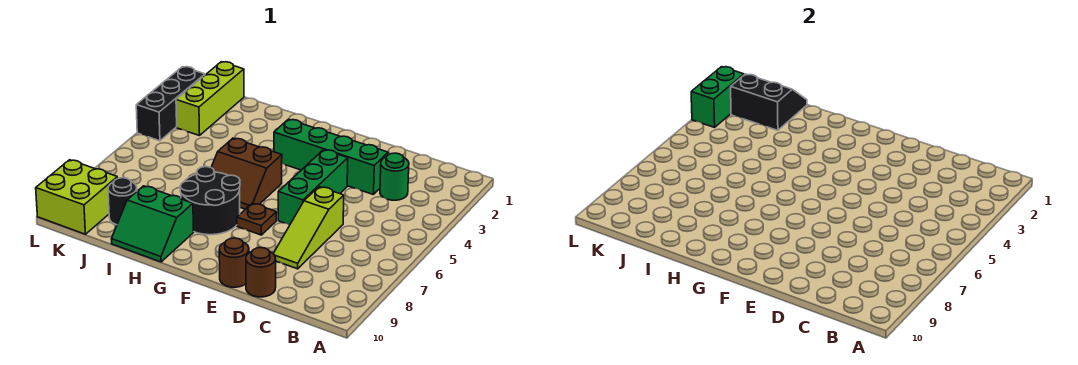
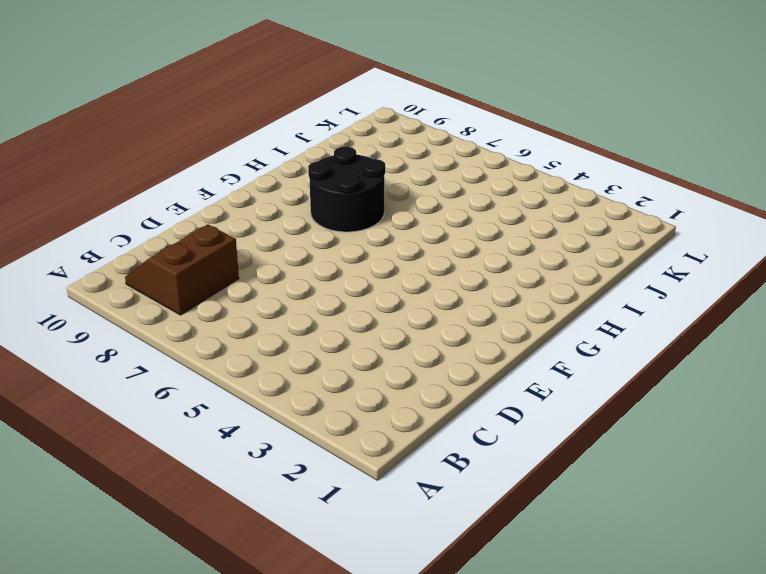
brown 2x2 slope [125,225,239,315] -> brown 2x2 slope moved to [211,138,282,209]
none -> green 1x1 round brick [380,153,409,200]
none -> green 1x4 brick [274,119,388,195]
none -> lime 1x3 slope [273,187,344,269]

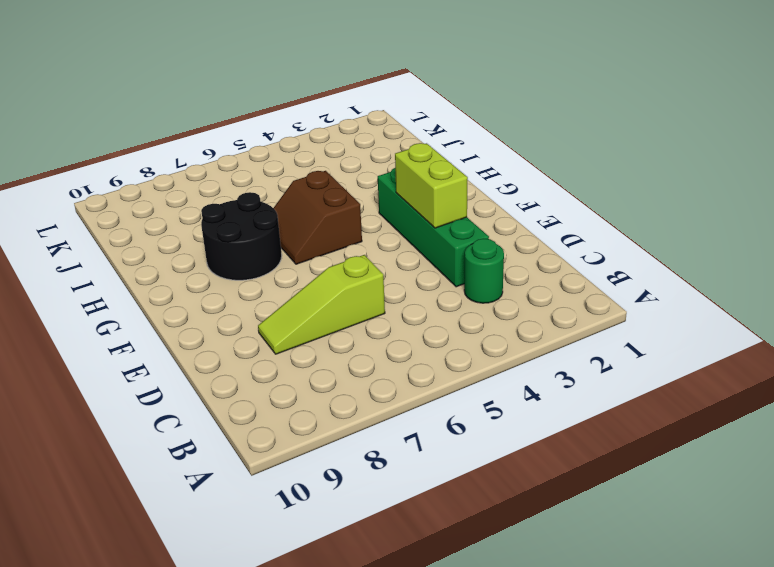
lime 1x2 brick [395,143,468,228] -> none
none -> brown 1x1 round brick [246,248,276,297]
none -> green 1x3 brick [278,150,348,225]
none -> brown 1x1 round brick [219,238,249,287]

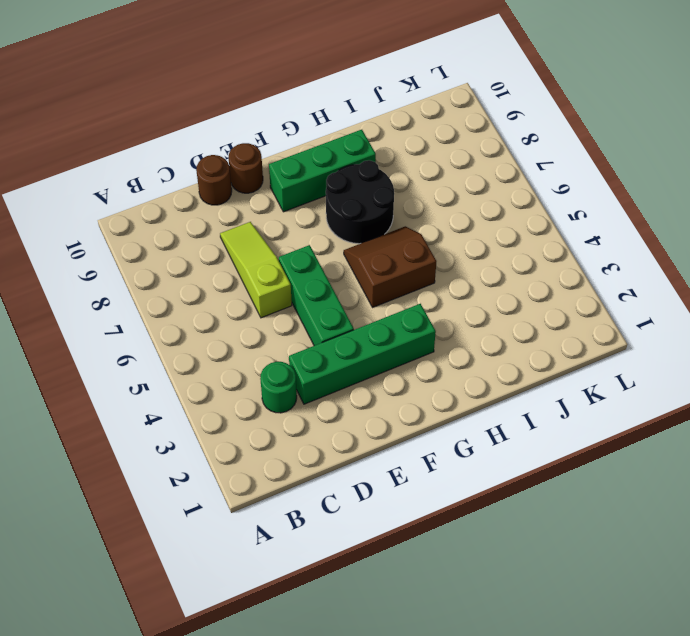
green 1x3 brick [269,130,376,212] -> green 2x2 slope [112,186,194,262]
none -> brown 1x1 plate [237,203,276,235]
none -> black 1x1 round brick [108,178,137,225]
none -> lime 1x3 brick [176,62,244,136]

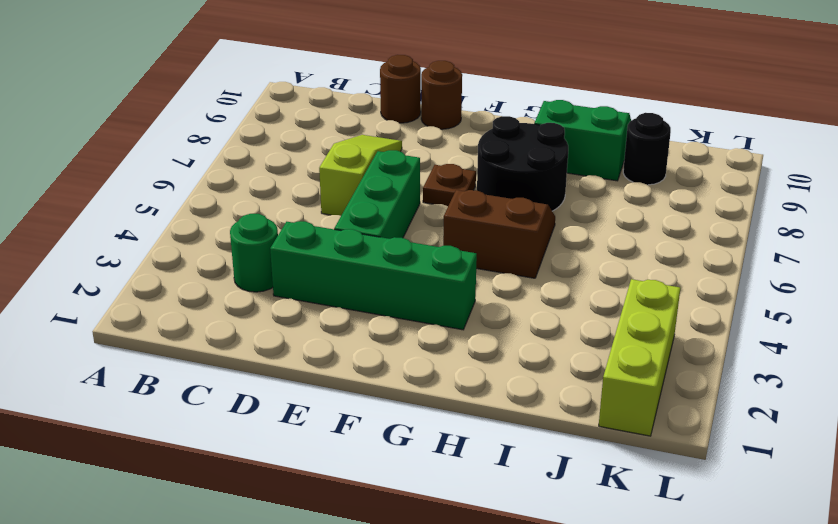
none -> lime 2x2 brick [36,160,118,234]
none -> black 1x3 brick [136,67,205,141]
none -> black 2x2 slope [731,74,807,130]

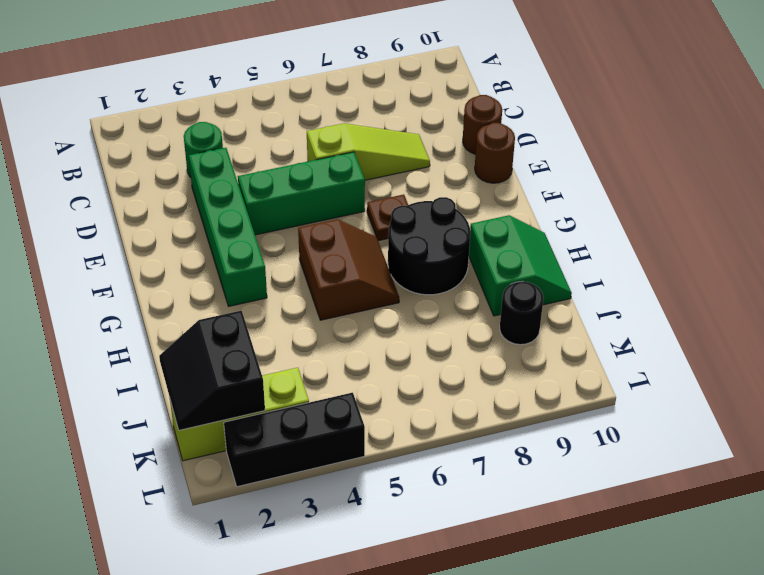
none -> lime 2x2 brick [36,160,118,234]
none -> green 1x2 brick [691,67,744,127]

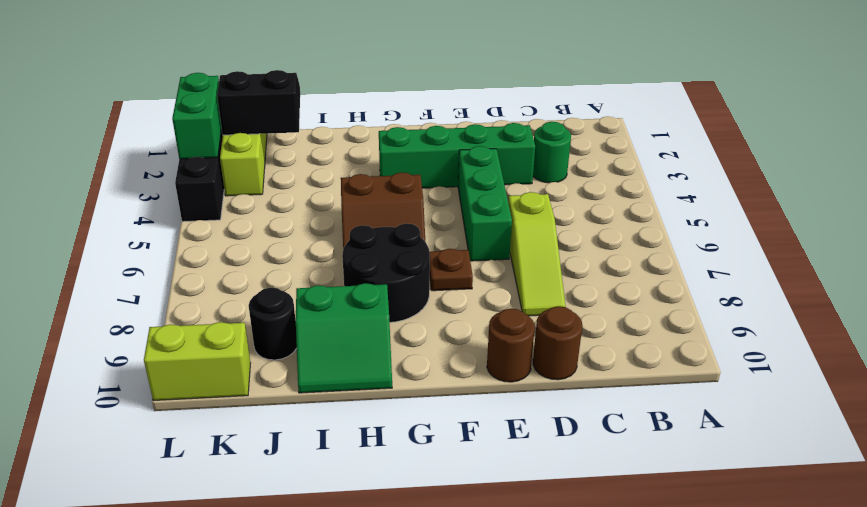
lime 1x2 brick [144,322,250,400] -> lime 2x2 brick [36,160,118,234]

